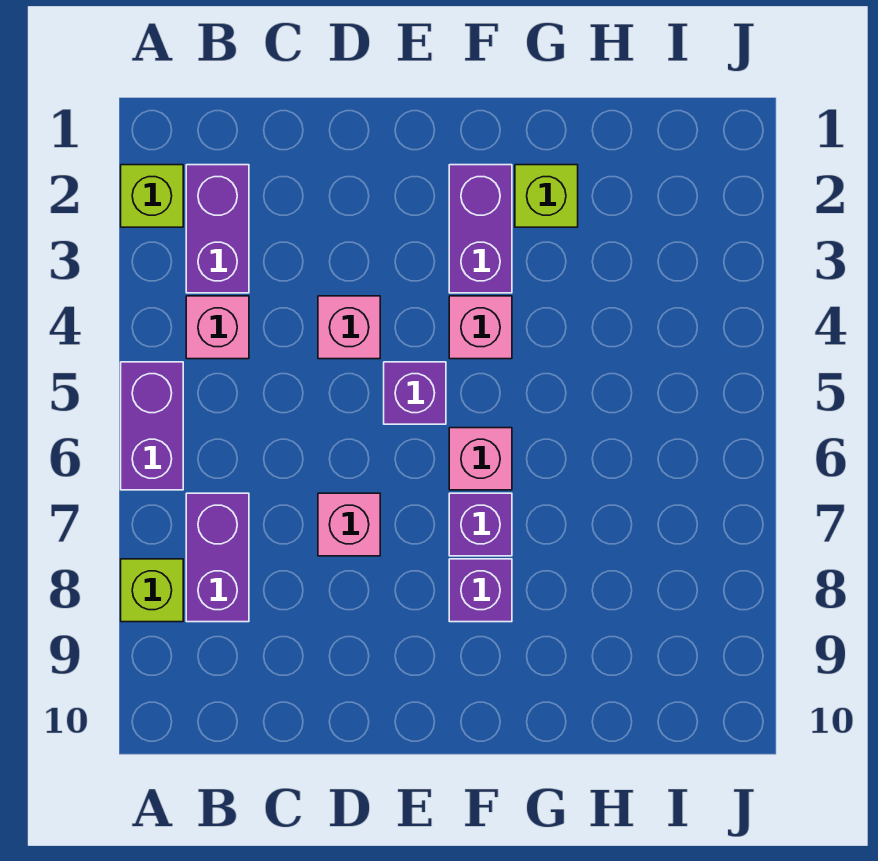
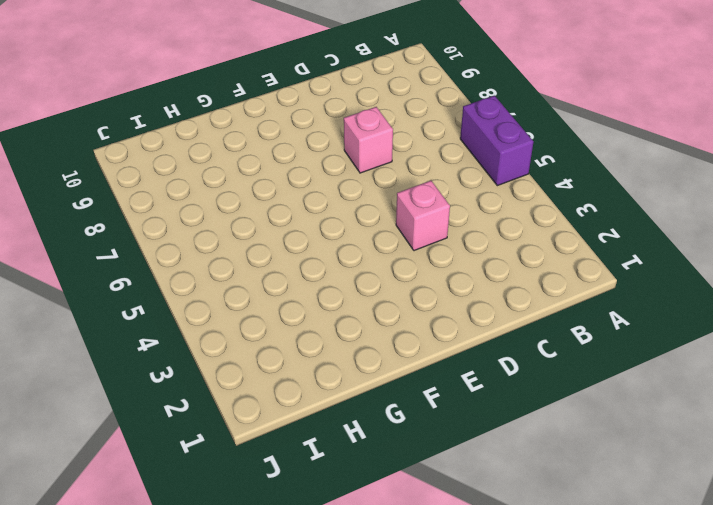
none -> lime 1x1 brick [121,165,183,227]
none -> lime 1x1 brick [121,559,183,622]
none -> purple 1x2 brick [186,165,249,293]

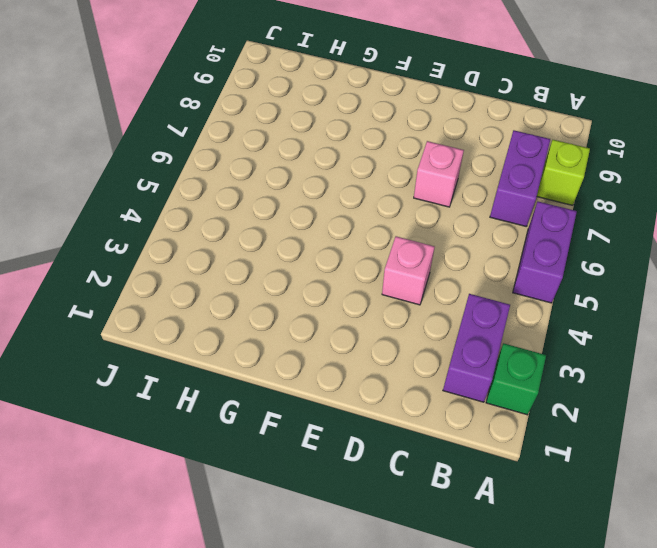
green 1x1 brick [486,343,546,415] -> lime 1x1 brick [121,165,183,227]
none -> pink 1x1 brick [186,296,249,359]
none -> purple 1x1 brick [384,362,446,424]
none -> purple 1x2 brick [449,165,512,293]

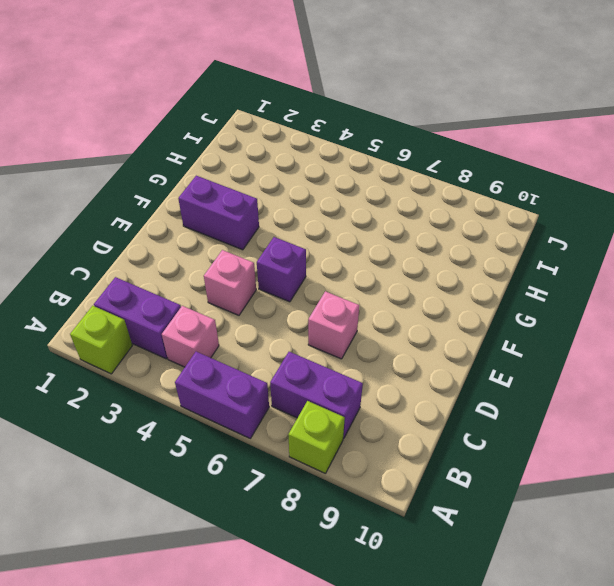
none -> pink 1x1 brick [449,296,512,359]
none -> pink 1x1 brick [449,428,512,490]
none -> purple 1x1 brick [449,493,512,556]

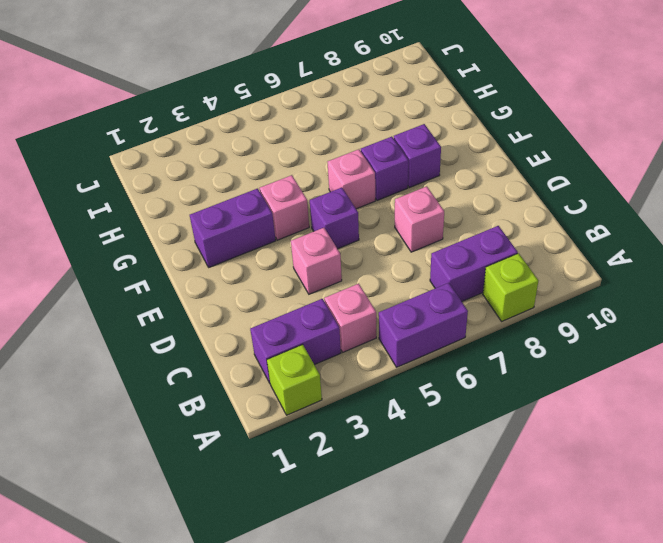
none -> lime 1x1 brick [515,165,578,227]

